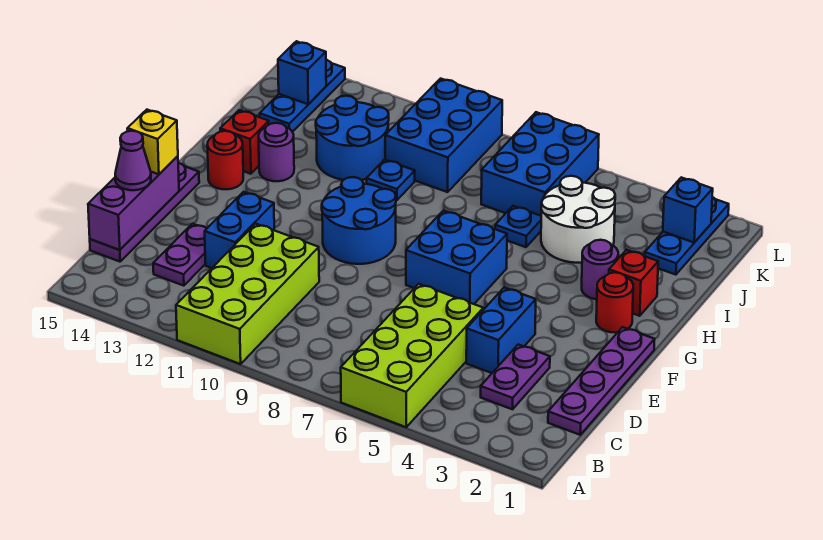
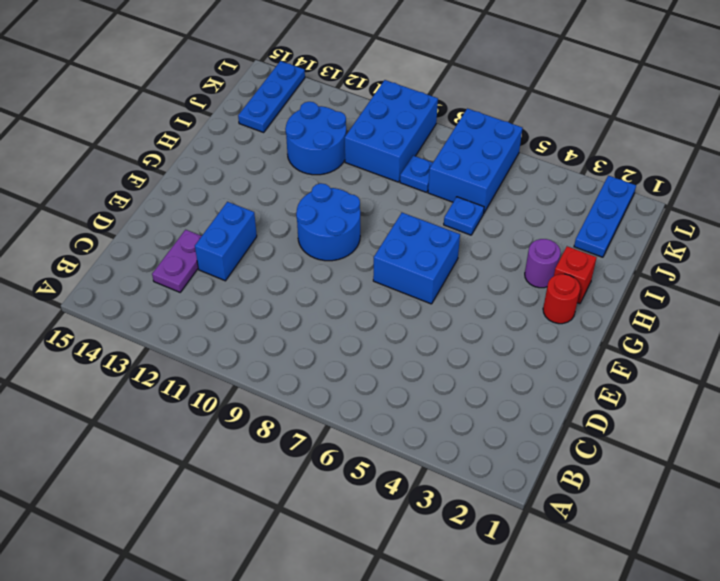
blue 1x1 plate [400,156,433,192] -> blue 1x1 plate moved to [367,160,415,200]
none -> lime 2x4 brick [341,284,483,427]
none -> lime 2x4 brick [176,224,319,364]
none -> purple 1x4 plate [548,327,655,435]

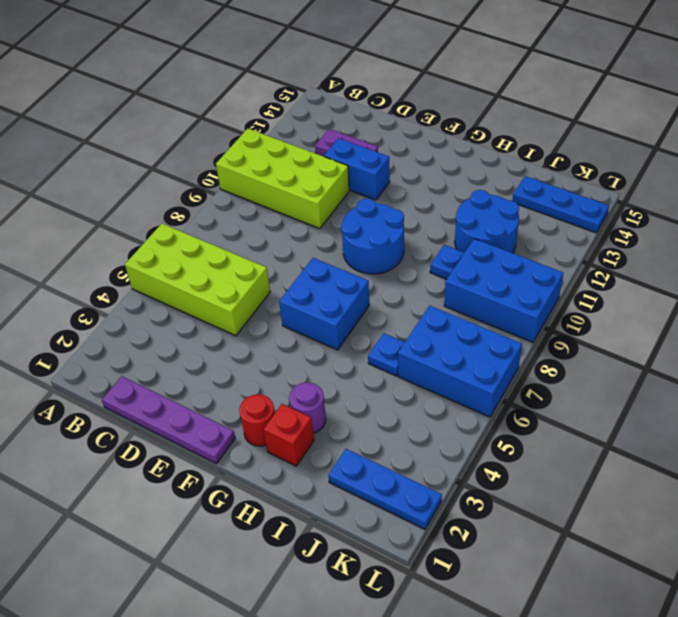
none -> purple 1x2 plate [481,345,550,409]
none -> purple 1x4 plate [90,163,199,262]
none -> blue 1x2 brick [466,288,536,373]

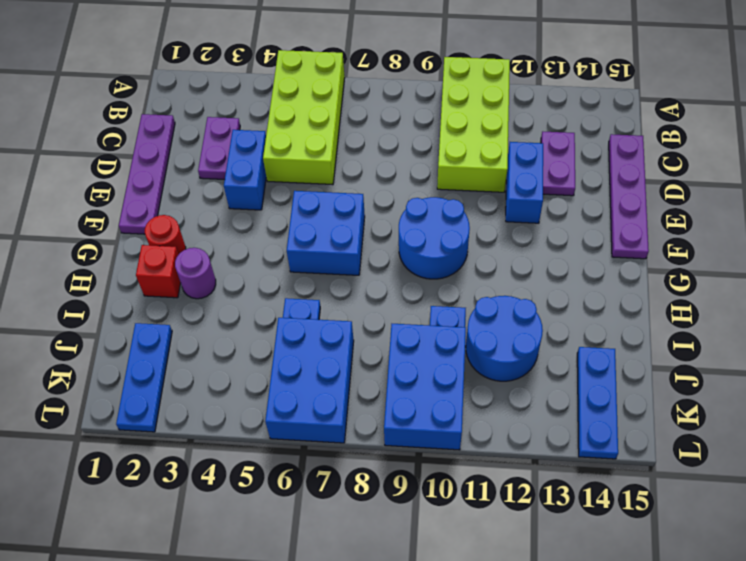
none -> red 1x1 round brick [207,131,243,189]
none -> purple 1x1 round brick [259,123,294,181]
none -> red 1x1 brick [220,110,269,174]

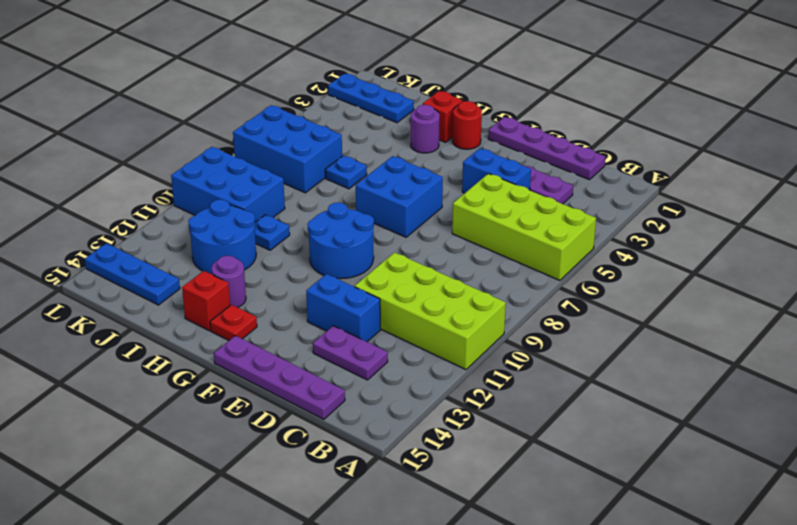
red 1x1 plate [210,305,257,340] -> red 1x1 round brick [207,131,243,189]
none -> white 2x2 round brick [541,176,615,263]
none -> purple 1x3 brick [88,156,179,250]
none -> blue 1x1 brick [663,177,713,242]

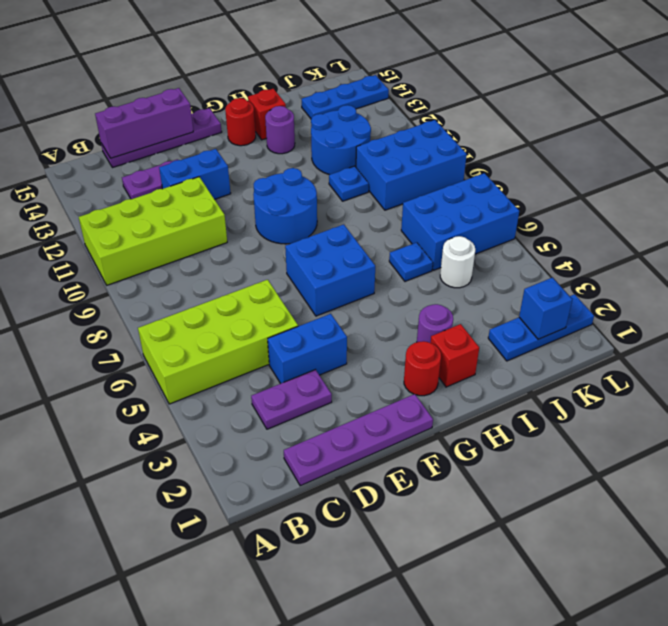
white 1x1 round brick [440,236,475,288] -> white 2x2 round brick [541,176,615,263]
none -> blue 1x1 brick [278,41,326,104]
none -> purple 1x1 cone [115,131,151,190]
none -> yellow 1x1 brick [127,110,178,174]

